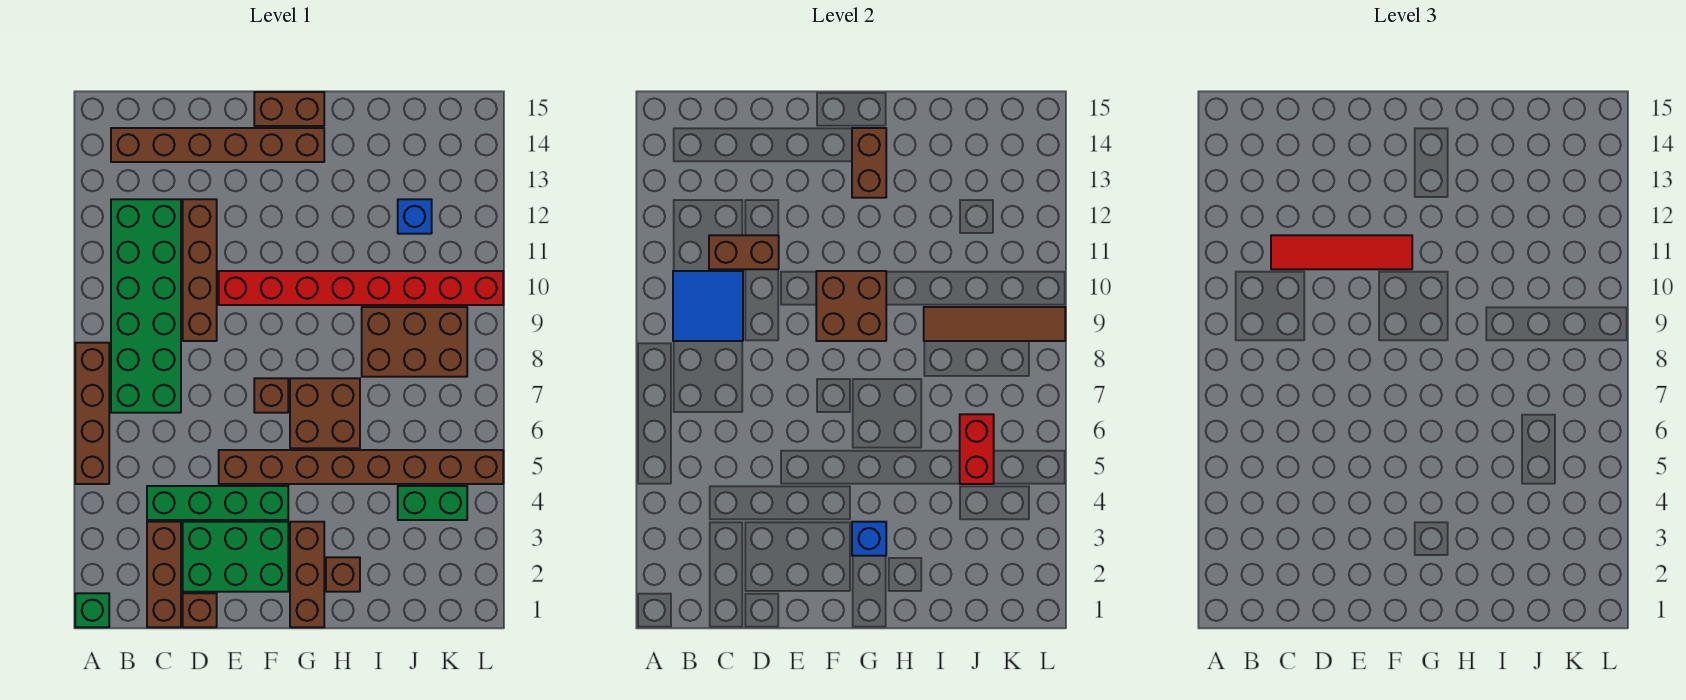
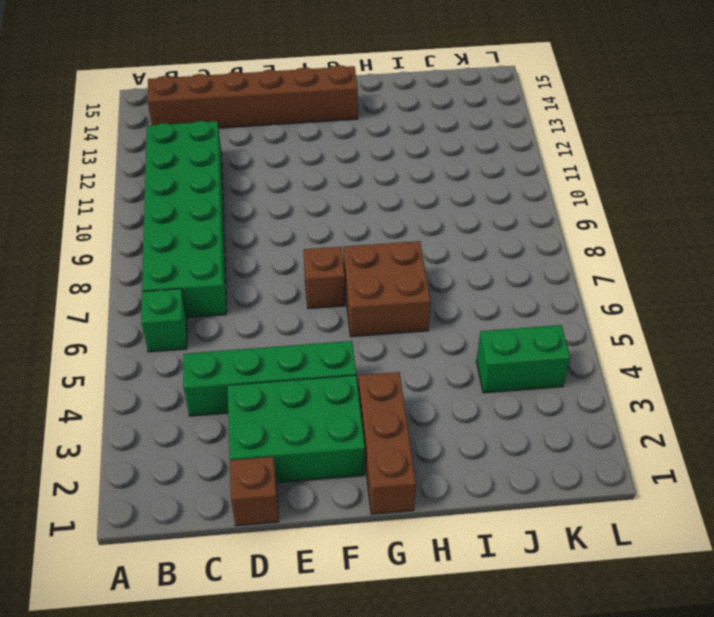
green 1x1 brick [141,289,187,352] -> green 1x1 brick moved to [75,593,109,627]
none -> brown 1x4 brick [75,343,109,484]
none -> brown 1x3 brick [147,522,181,627]
none -> brown 1x4 brick [183,199,217,341]

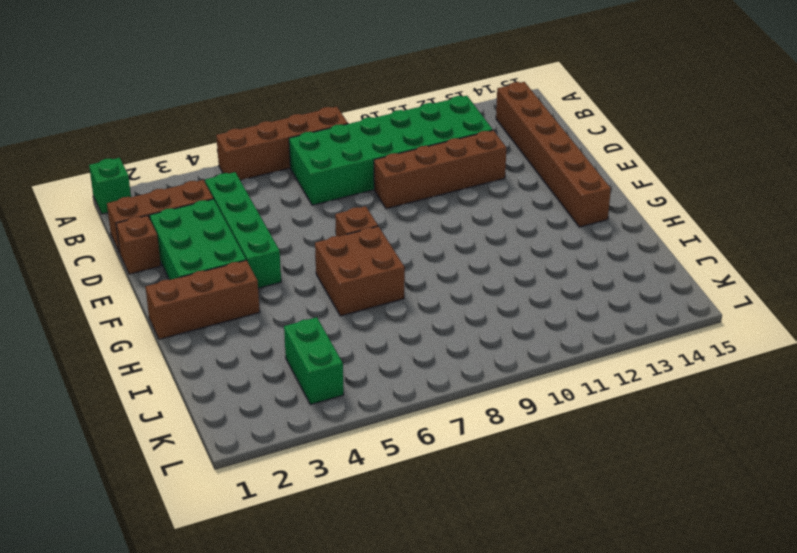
none -> brown 1x8 brick [219,450,503,484]
none -> red 1x8 brick [219,271,503,305]
none -> brown 1x2 brick [254,92,324,126]

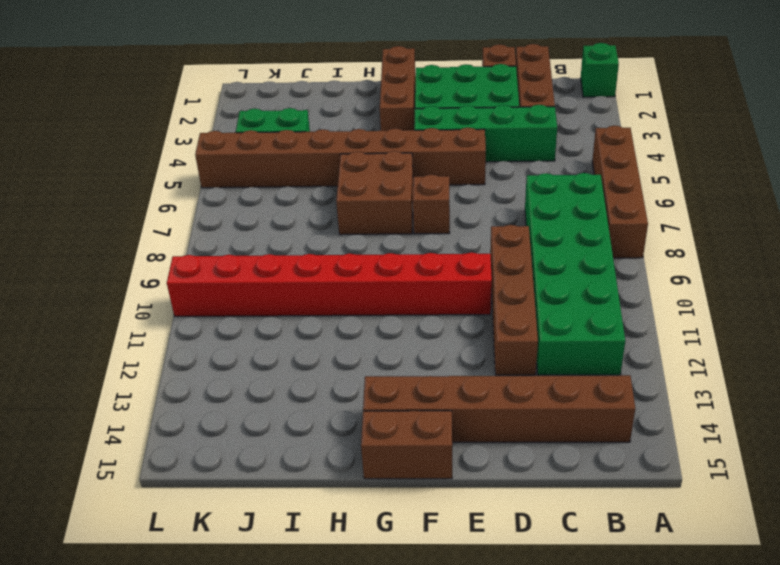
none -> brown 1x1 brick [326,557,360,592]
none -> brown 2x3 brick [362,307,467,377]
none -> blue 1x1 brick [398,199,432,234]

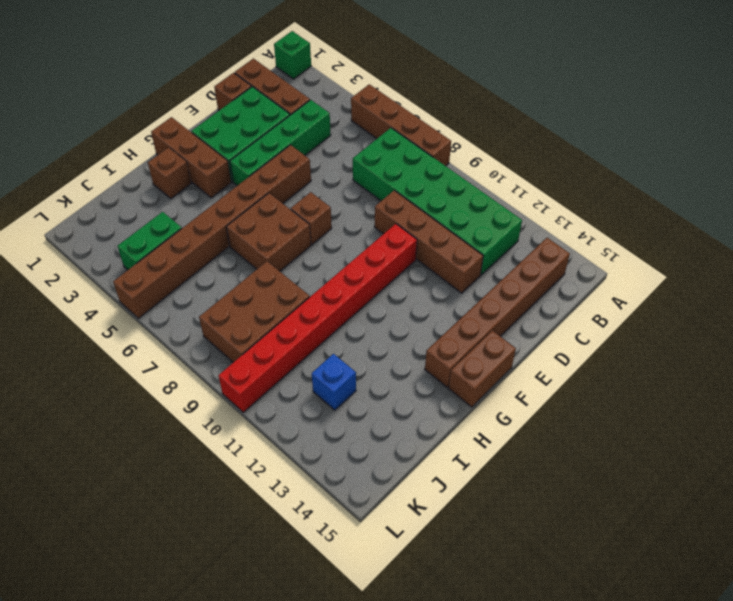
none -> blue 2x2 tile [673,271,743,341]
none -> brown 1x2 brick [709,235,779,269]
none -> brown 2x2 brick [816,271,886,341]

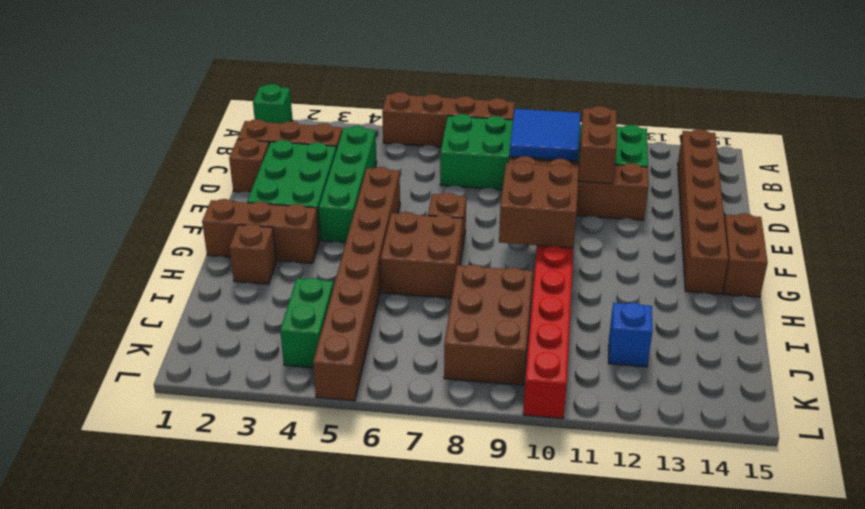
none -> blue 1x1 brick [852,522,886,556]
none -> brown 1x2 brick [852,128,886,198]
none -> brown 1x4 tile [924,307,1065,341]

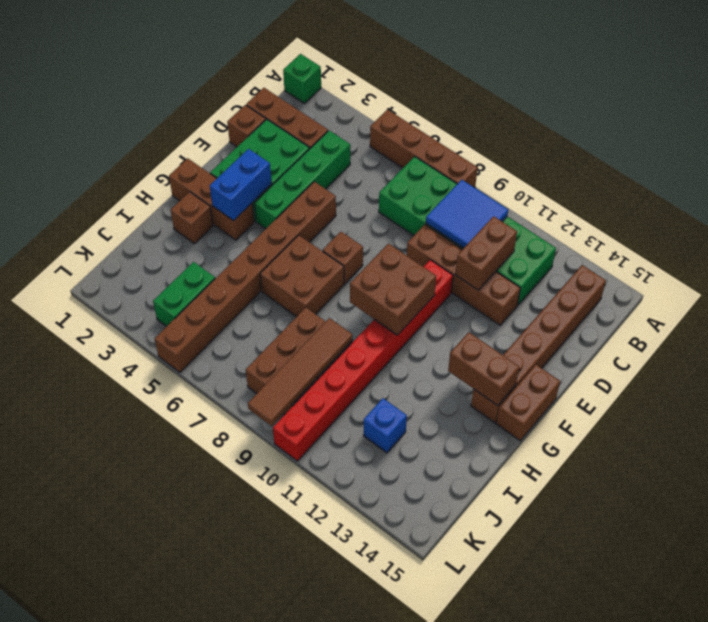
blue 1x2 brick [210,149,272,221] -> blue 1x1 brick [852,522,886,556]
none -> red 1x2 brick [960,414,994,484]
none -> red 1x4 tile [1271,235,1412,269]

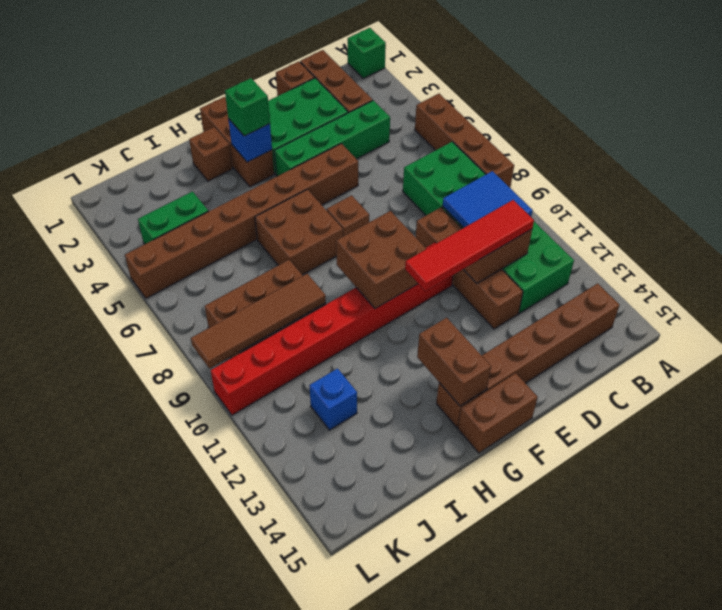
green 1x1 brick [225,78,270,136] -> none
none -> red 1x2 brick [960,414,994,484]

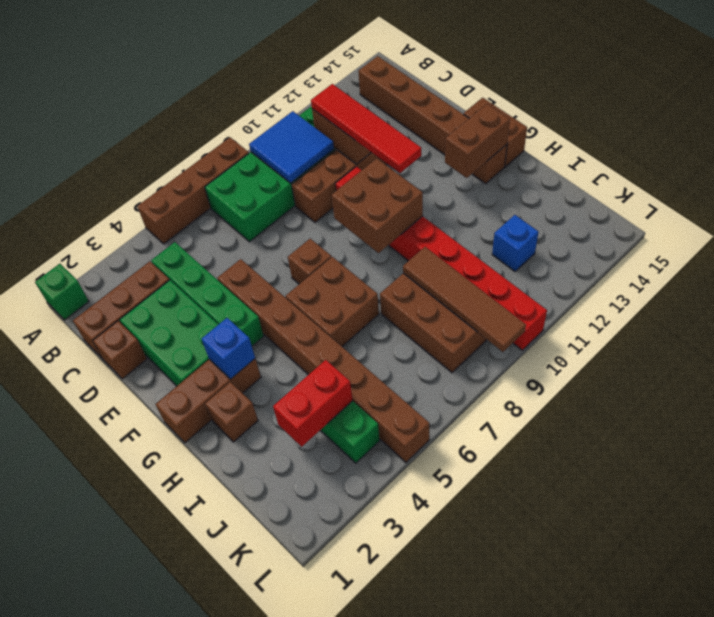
red 1x2 brick [273,360,353,447] -> red 1x2 brick moved to [960,414,994,484]

